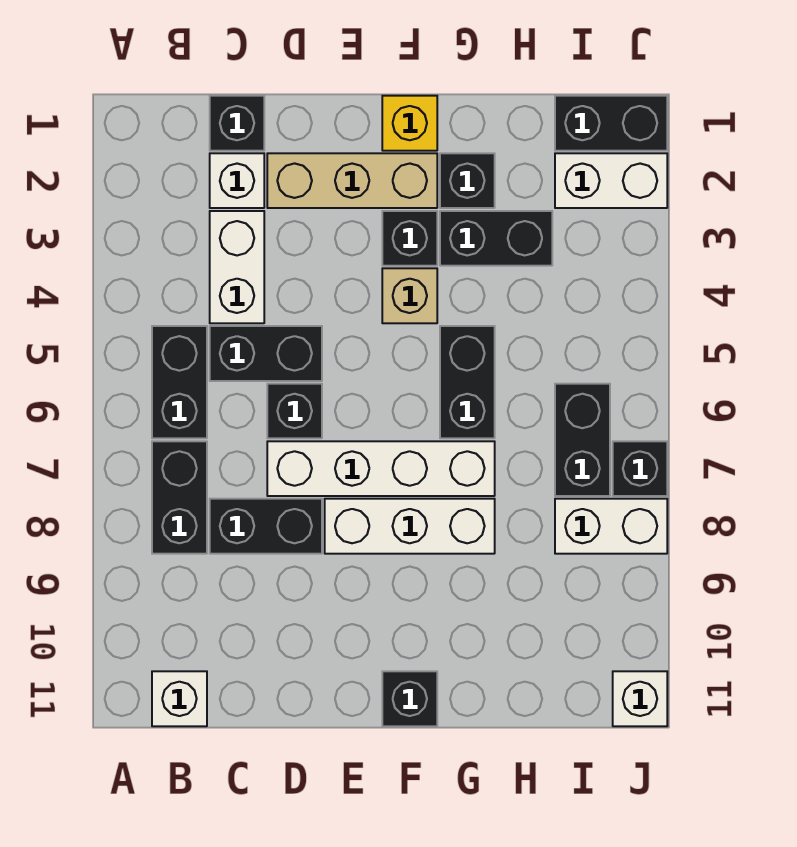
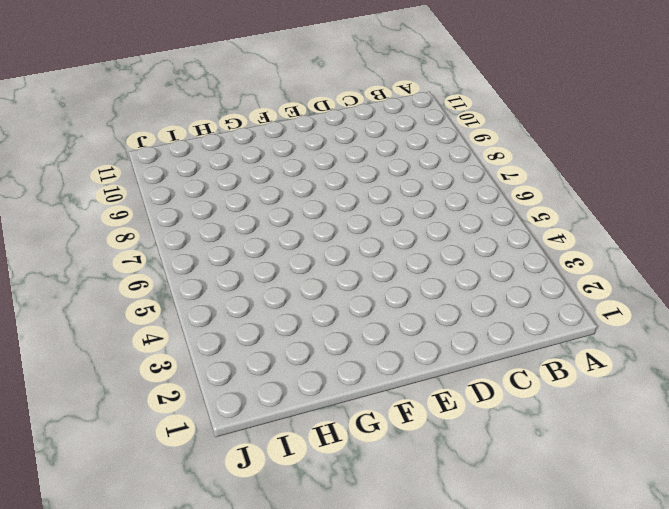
none -> black 1x2 brick [152,326,207,438]
none -> black 1x2 brick [152,441,207,554]
none -> white 1x1 brick [152,671,207,726]

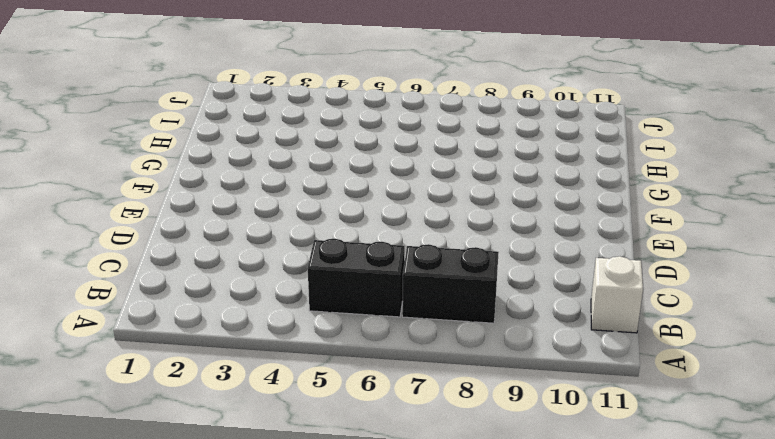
none -> black 1x1 brick [210,96,264,151]
none -> white 1x1 brick [210,153,264,208]
none -> white 1x2 brick [210,211,264,323]

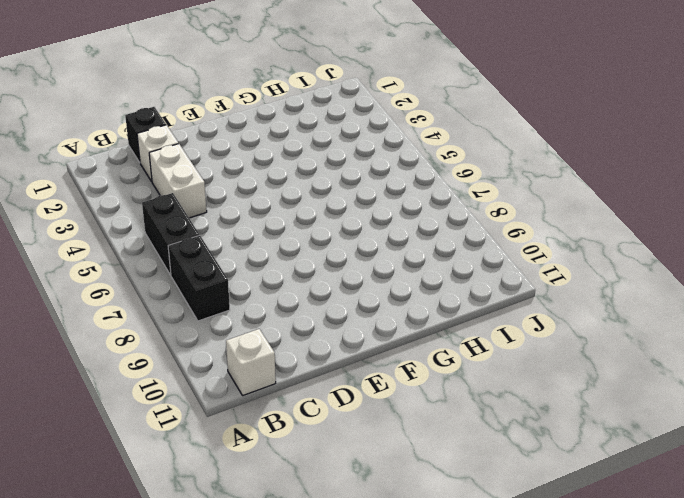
none -> black 1x2 brick [210,326,322,381]
none -> black 1x2 brick [210,499,322,554]
none -> tan 1x3 brick [267,153,437,208]

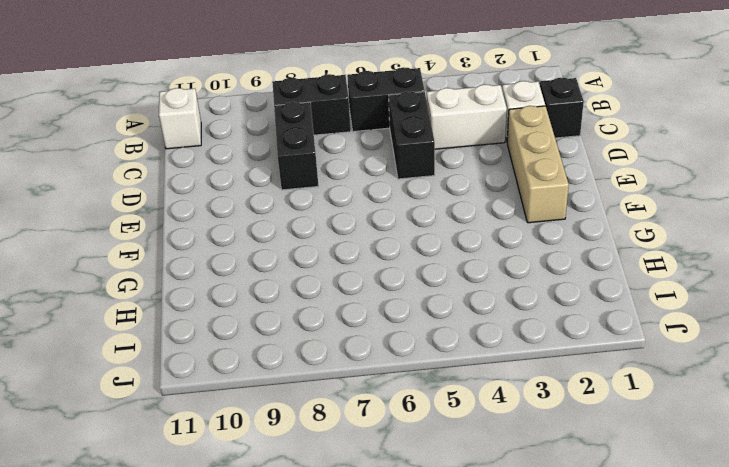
none -> black 1x1 brick [267,384,322,438]
none -> white 1x4 brick [267,441,495,496]
none -> white 1x3 brick [325,499,495,554]

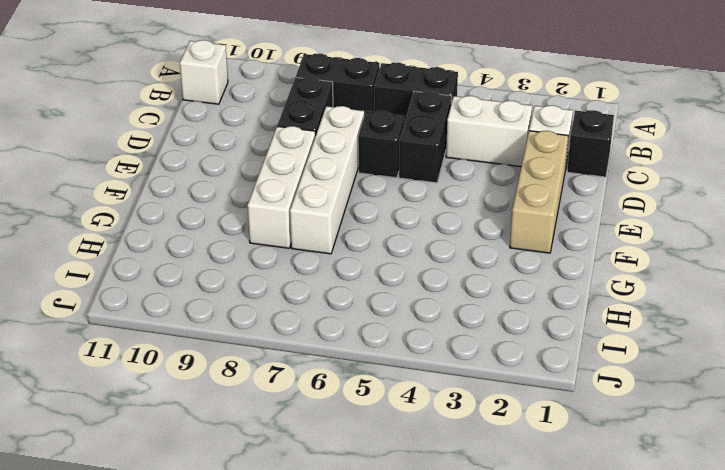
none -> yellow 1x1 brick [382,96,437,151]
none -> black 1x1 brick [382,211,437,266]
none -> tan 1x1 brick [382,268,437,323]

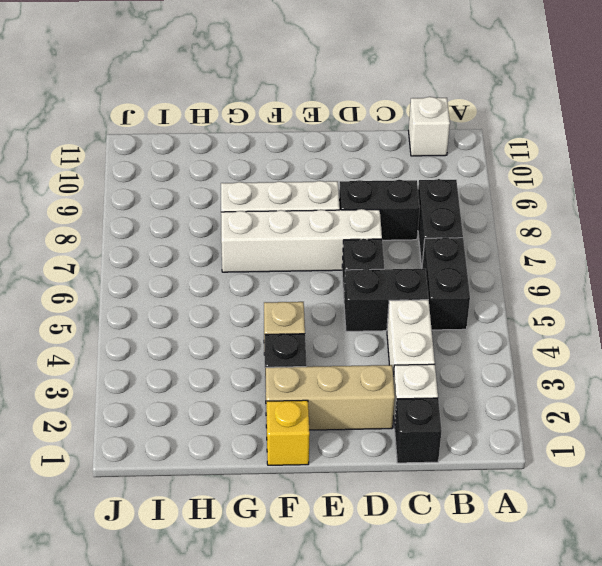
none -> black 1x1 brick [382,671,437,726]
none -> black 1x1 brick [440,153,495,208]
none -> black 1x2 brick [440,211,552,266]

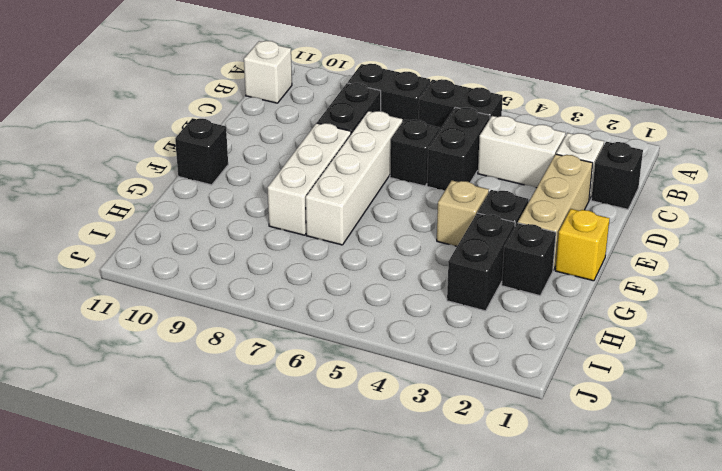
none -> black 1x2 brick [440,326,495,438]
none -> black 1x2 brick [555,96,667,151]
none -> white 1x2 brick [555,153,667,208]

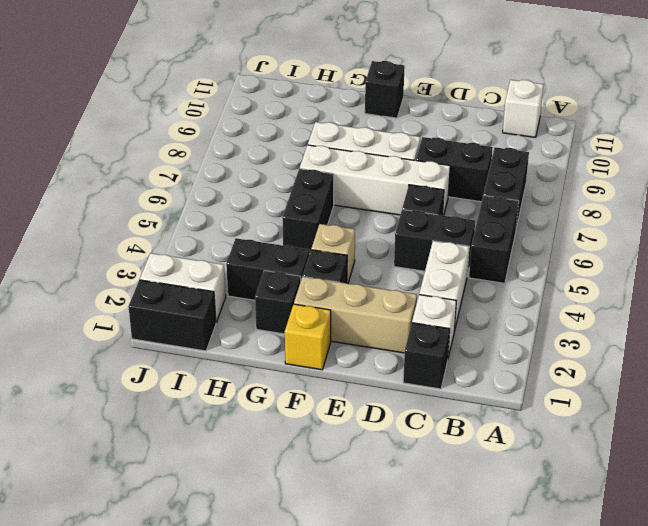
none -> black 1x2 brick [555,384,610,496]
none -> white 1x2 brick [555,499,667,554]
none -> black 1x1 brick [613,441,667,496]

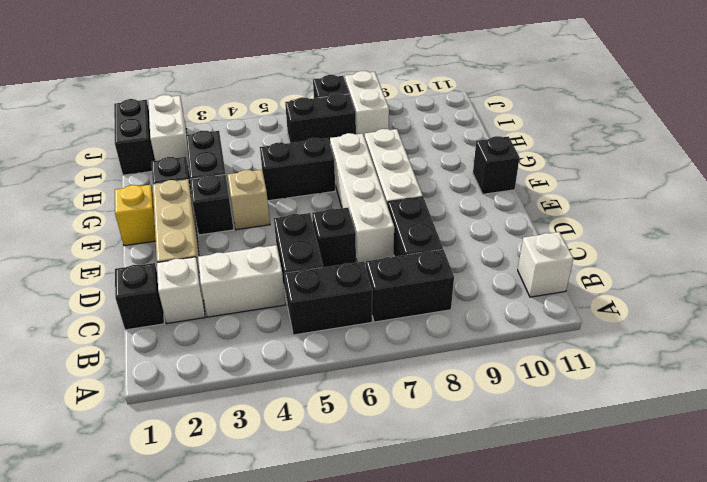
none -> white 1x1 brick [613,671,667,726]

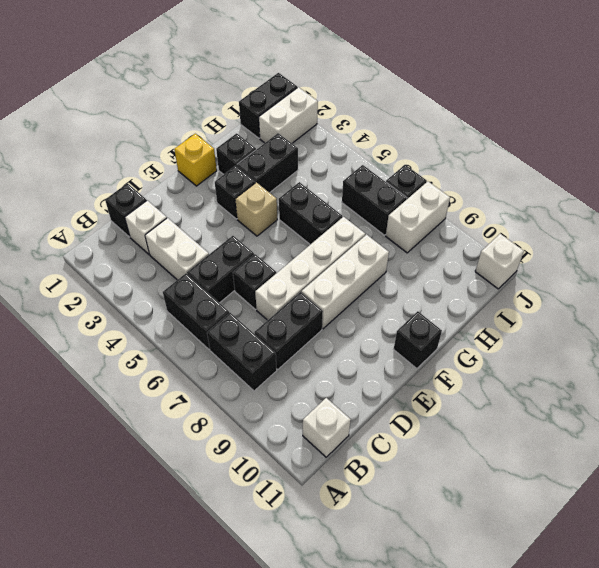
none -> tan 1x3 brick [267,153,437,208]

